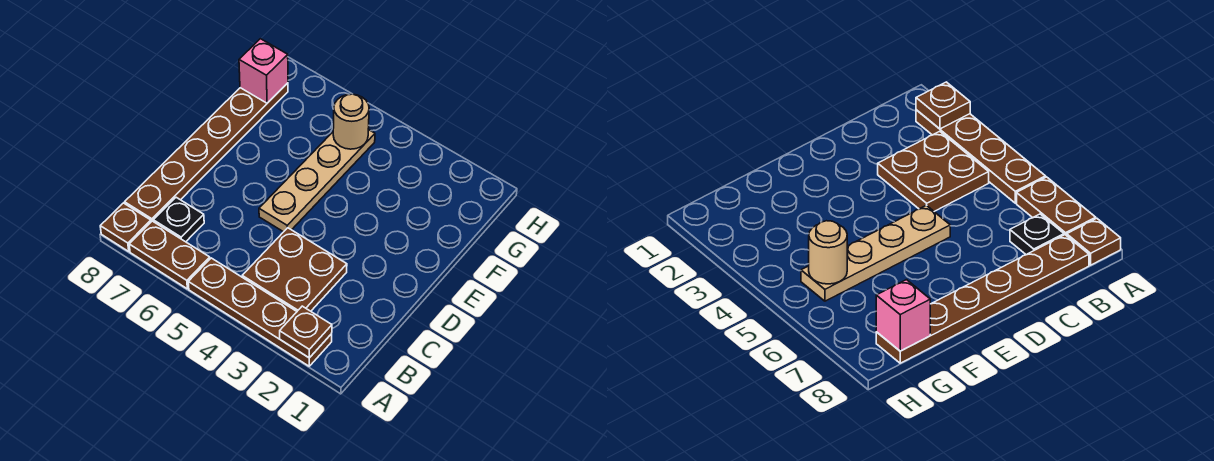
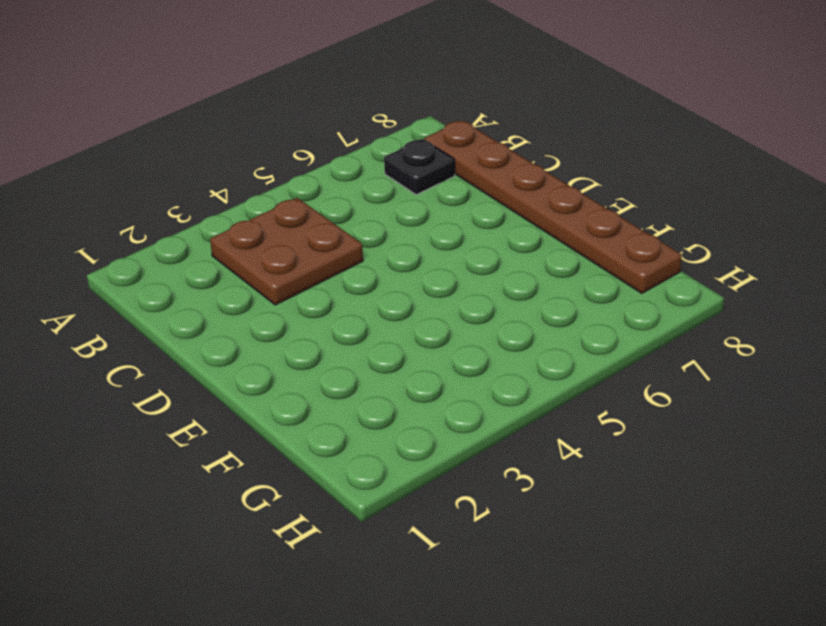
none -> brown 1x4 plate [188,258,332,366]
none -> brown 1x2 plate [129,221,210,289]

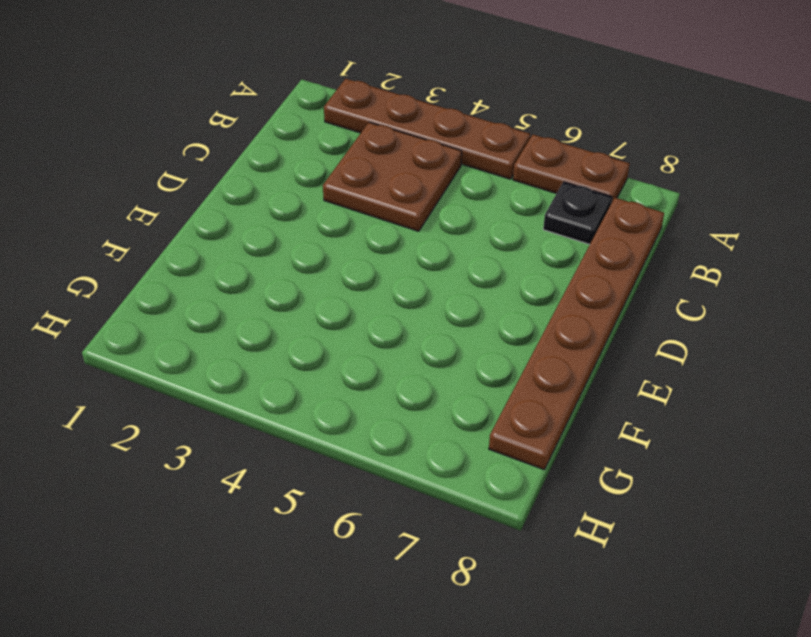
none -> brown 1x1 plate [100,203,151,251]
none -> tan 1x4 plate [259,129,375,232]

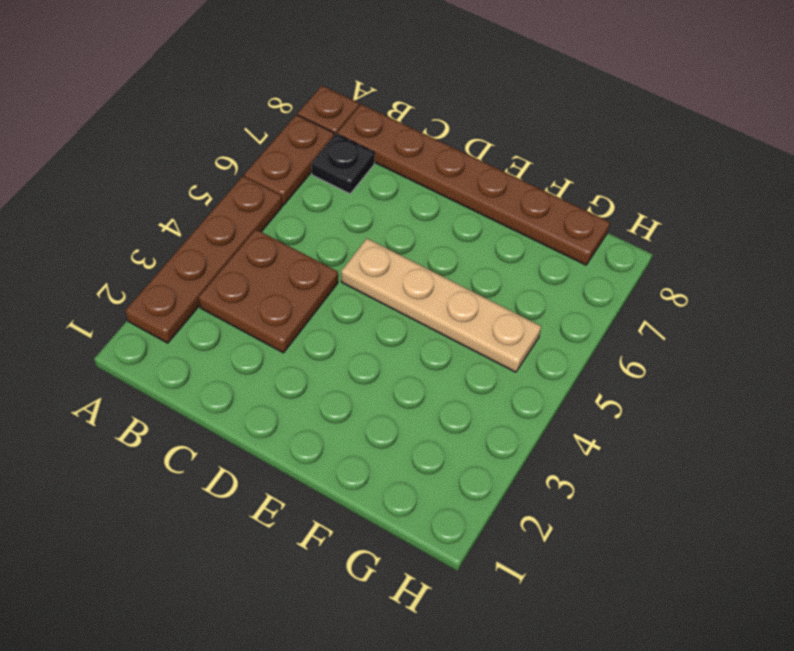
none -> brown 1x1 plate [280,306,332,358]
none -> tan 1x1 round brick [333,94,369,149]

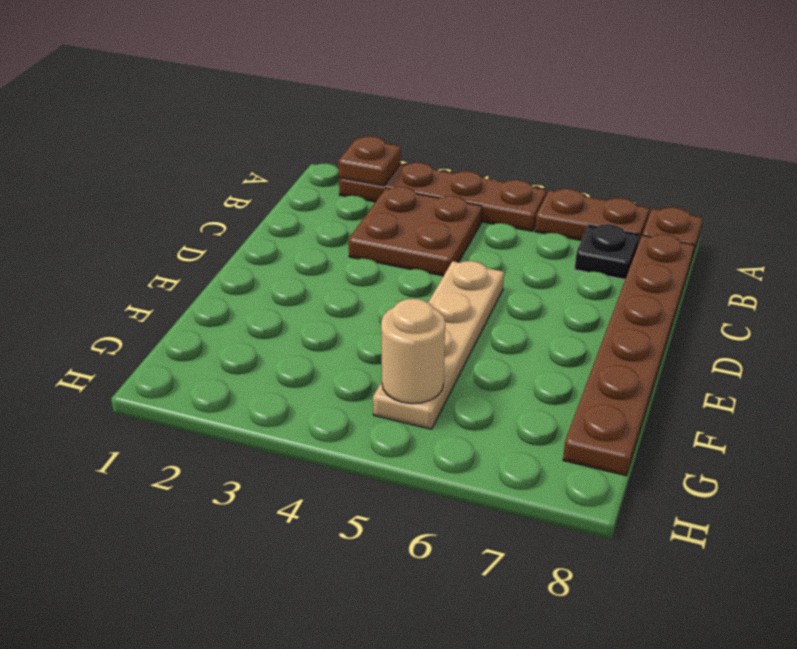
none -> pink 1x1 brick [239,39,288,103]

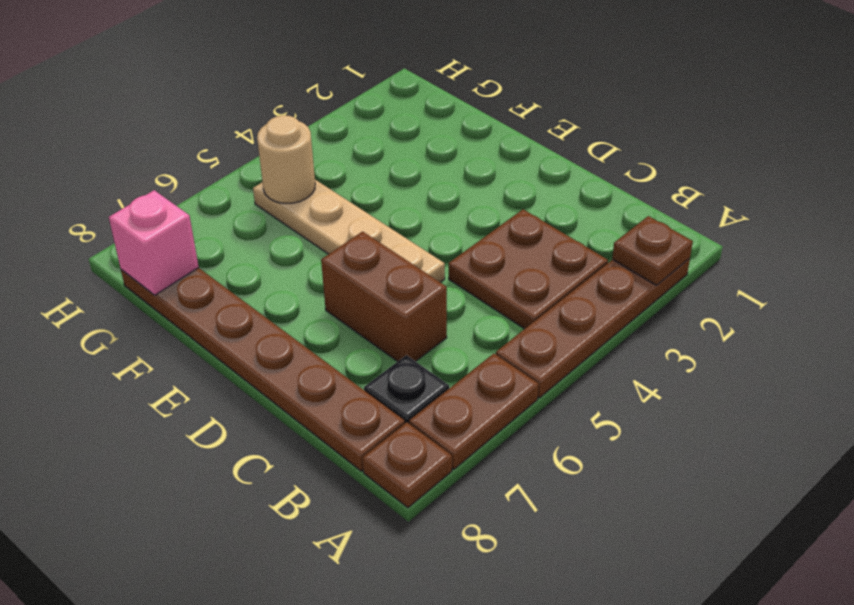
brown 1x2 brick [321,232,447,362] -> none

